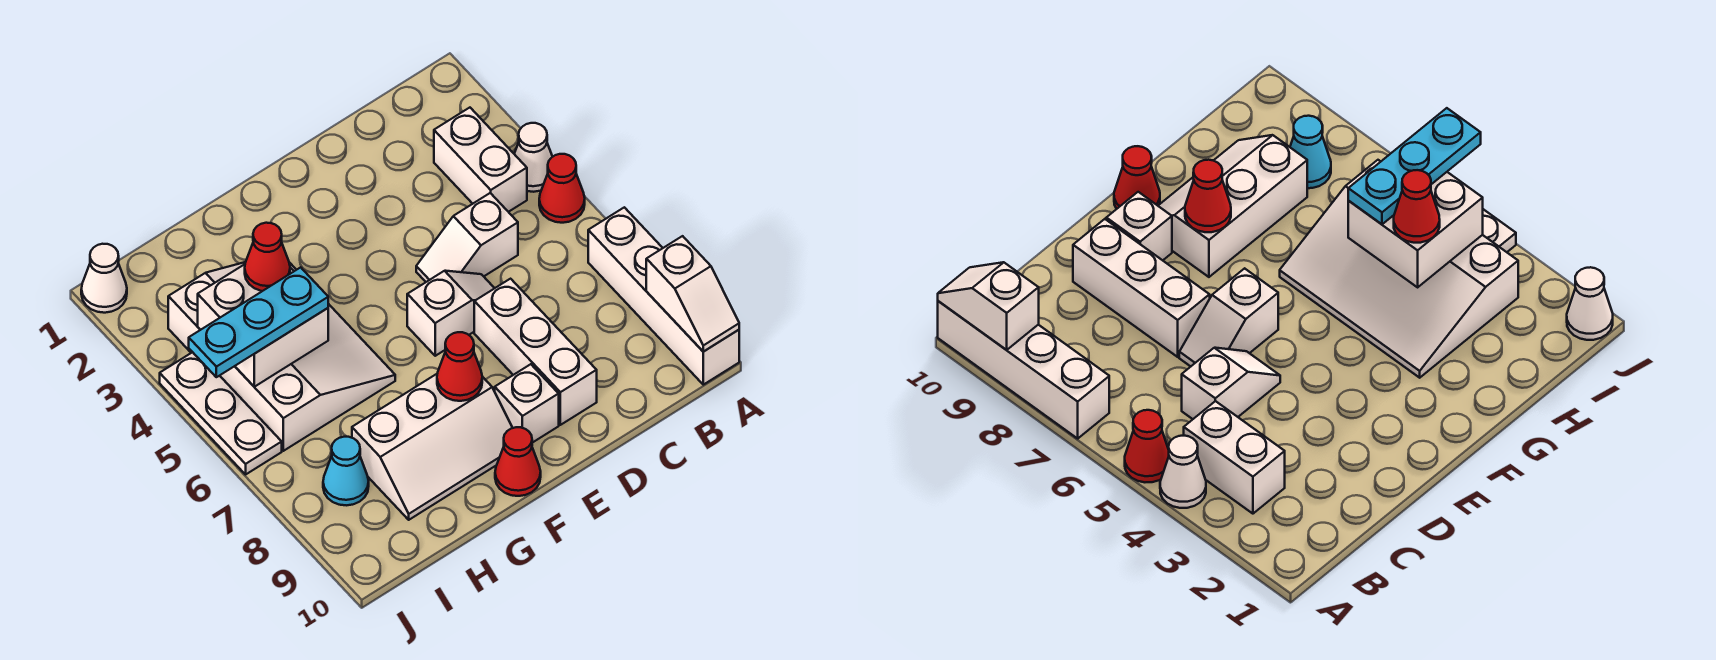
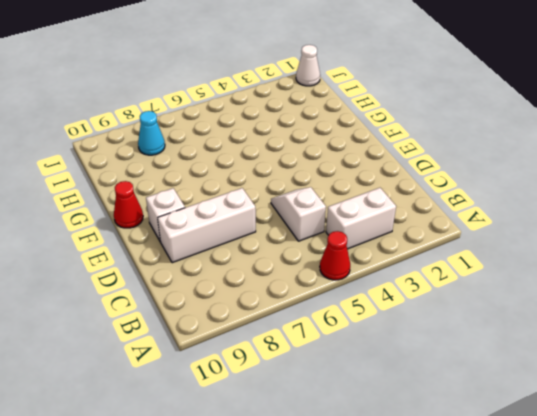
none -> white 1x1 cone [514,123,552,192]
none -> white 1x4 brick [588,207,739,385]
none -> white 1x2 slope [407,271,495,356]

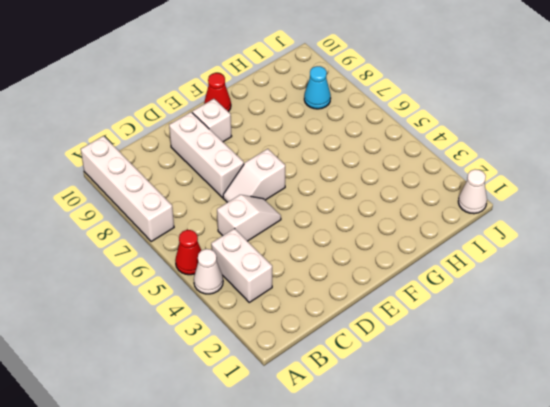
none -> white 2x3 slope [352,374,512,520]
none -> white 3x4 slope [168,262,395,451]
none -> white 1x3 plate [160,352,282,474]

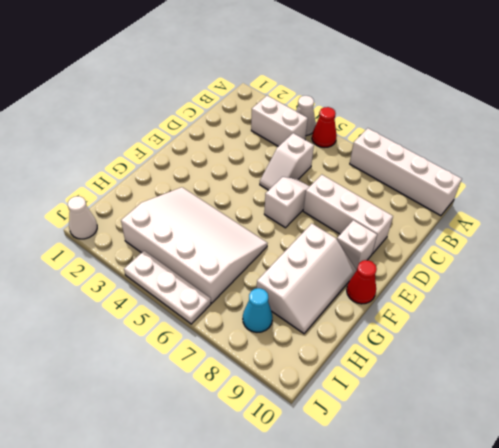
none -> white 1x2 slope [646,236,739,352]
none -> red 1x1 cone [437,332,482,401]
none -> white 2x2 brick [198,264,328,387]

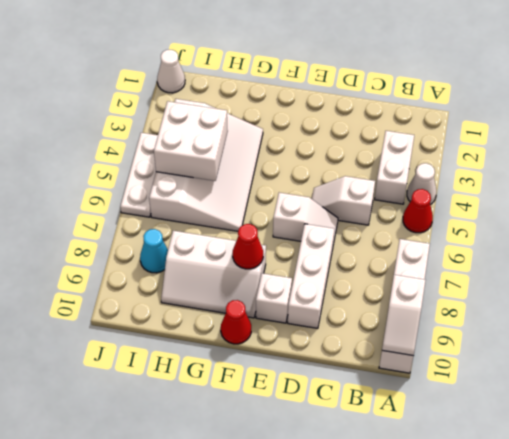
none -> red 1x1 cone [245,223,290,291]
none -> cyan 1x3 plate [189,267,328,377]

